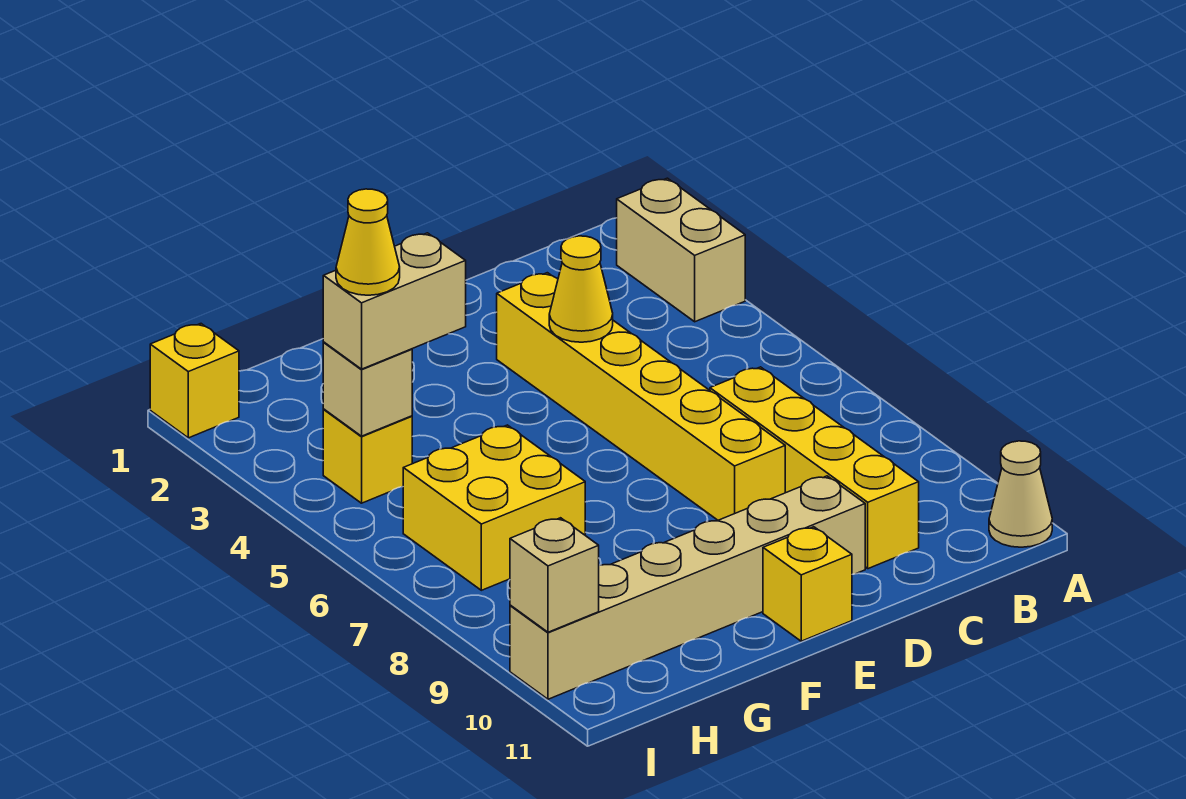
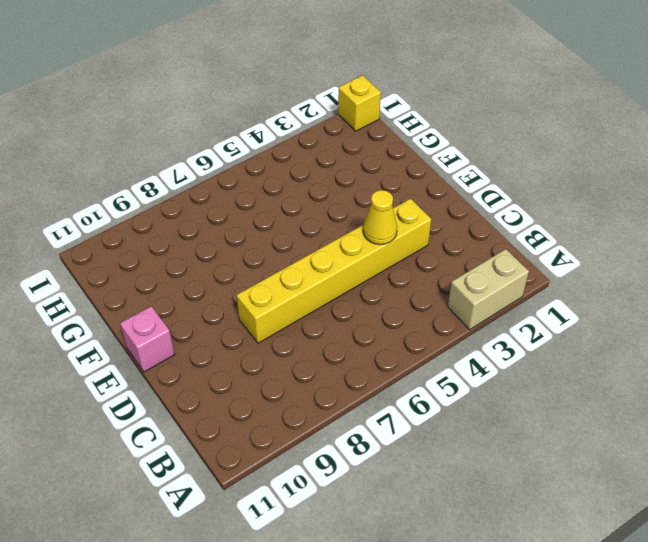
pink 1x1 brick [120,306,175,372] -> yellow 1x1 brick [763,527,852,641]
none -> tan 1x1 cone [989,441,1052,547]
none -> yellow 1x4 brick [710,367,919,569]
none -> tan 1x6 brick [510,476,865,699]

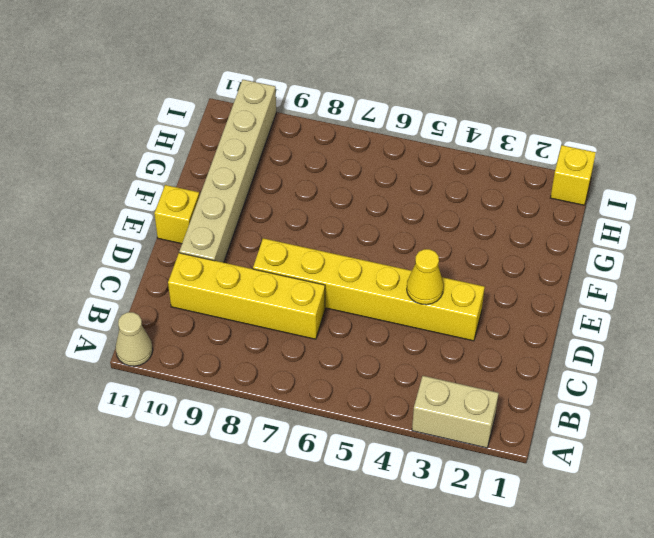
none -> yellow 2x2 brick [403,425,585,590]
none -> yellow 1x1 brick [323,409,412,503]
none -> tan 1x1 brick [323,342,412,436]

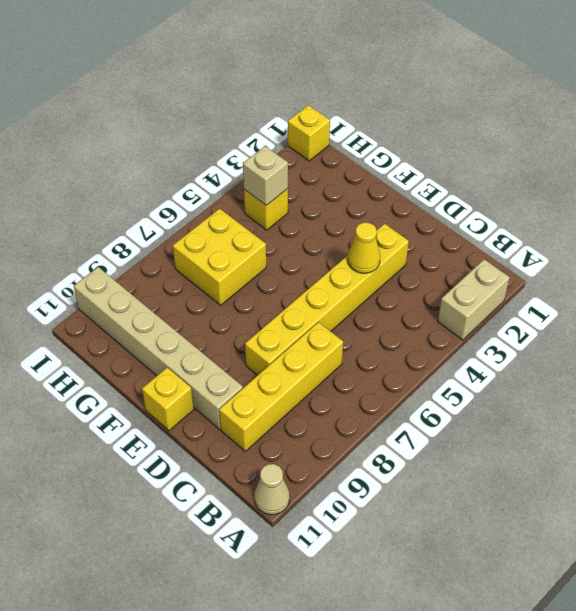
none -> tan 1x1 brick [510,518,599,632]
none -> tan 1x2 brick [323,233,466,369]
none -> yellow 1x1 cone [336,189,400,295]

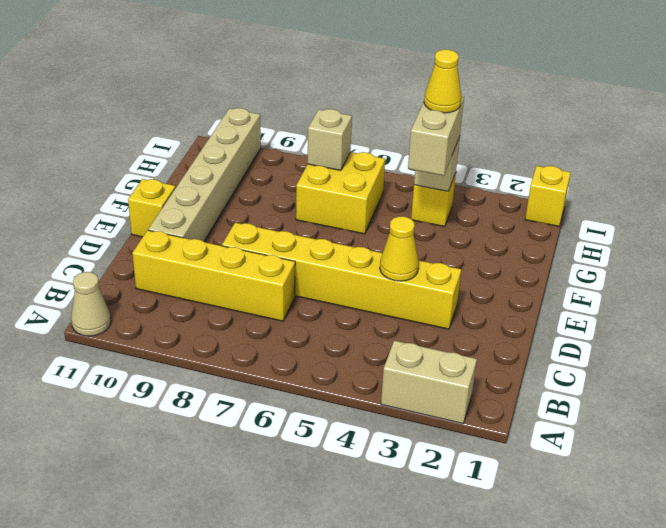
tan 1x1 brick [308,109,352,170] -> tan 1x1 brick moved to [510,518,599,632]

